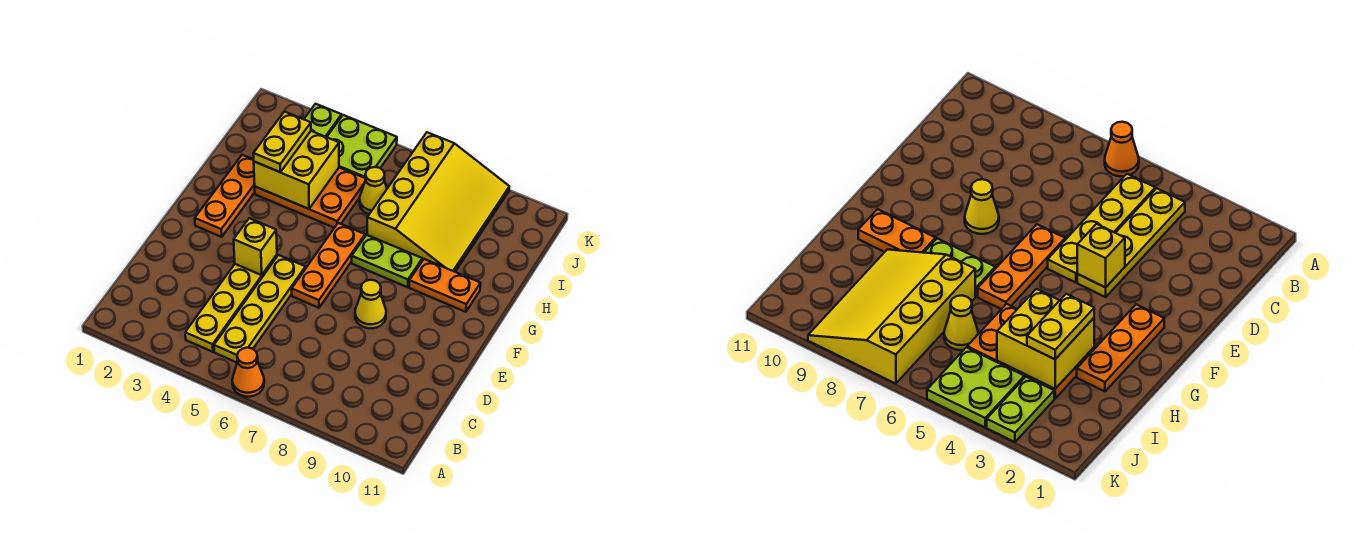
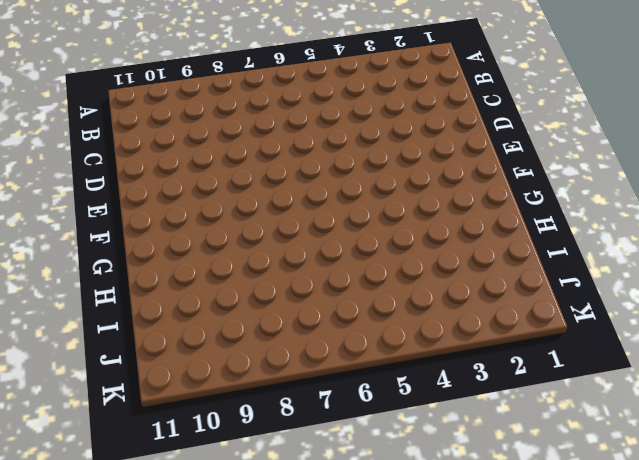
none -> orange 1x1 cone [232,348,264,397]
none -> yellow 1x4 plate [185,255,277,352]
none -> yellow 1x4 plate [214,255,305,362]

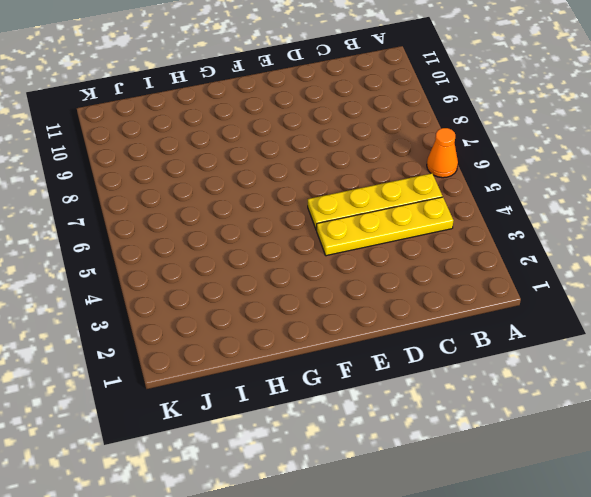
none -> orange 1x3 plate [292,223,365,308]
none -> yellow 1x1 cone [355,280,386,328]
none -> orange 1x3 plate [195,155,255,237]

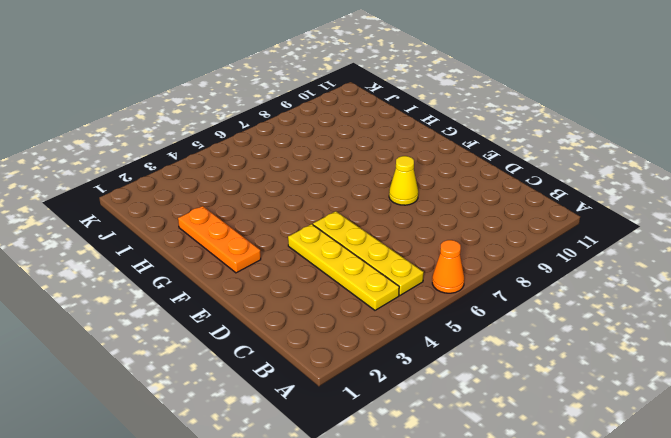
none -> orange 1x3 plate [292,223,365,308]
none -> lime 1x2 plate [352,235,422,287]
none -> orange 1x2 plate [409,259,481,312]

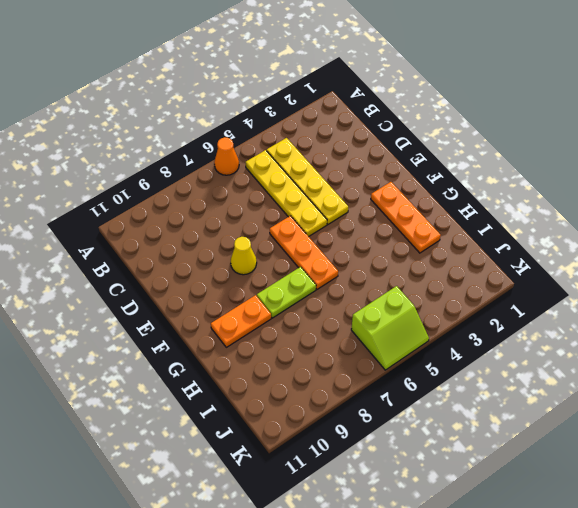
lime 2x2 slope [351,286,429,370] -> lime 2x2 plate [327,115,397,178]
none -> orange 2x3 plate [255,168,365,228]
none -> yellow 3x4 slope [367,132,509,272]
none -> yellow 1x1 cone [360,167,387,214]

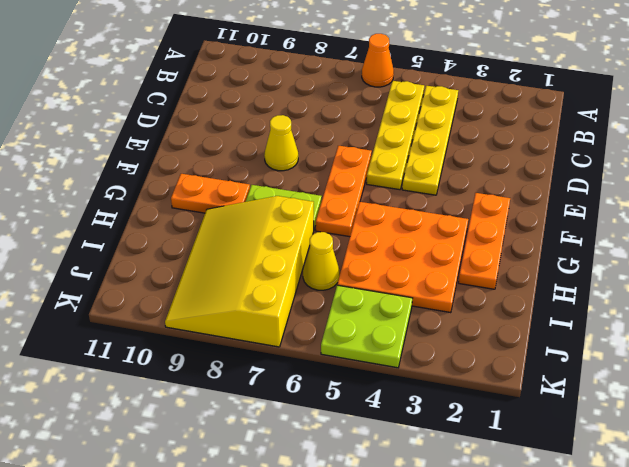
orange 3x3 plate [337,202,468,313] -> orange 2x3 plate [255,168,365,228]
none -> lime 1x2 plate [304,104,342,137]
none -> yellow 1x1 brick [234,218,277,275]
none -> yellow 2x2 brick [254,131,339,209]

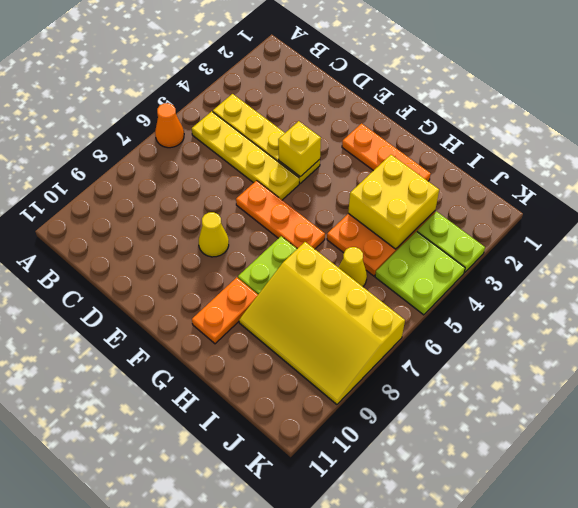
none -> yellow 1x2 plate [253,112,311,172]

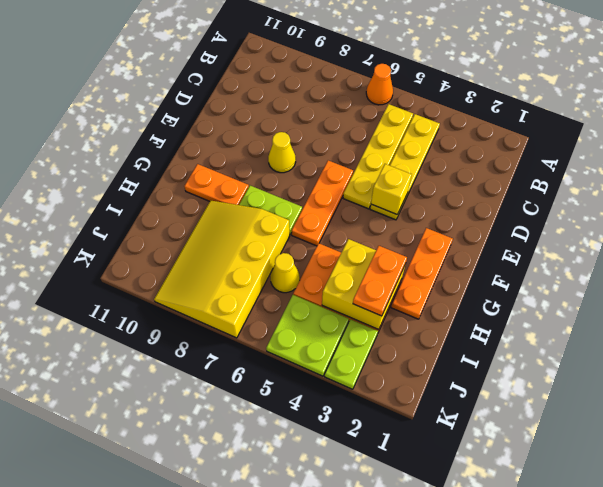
orange 1x2 plate [353,246,407,316] -> yellow 1x2 plate [253,112,311,172]

